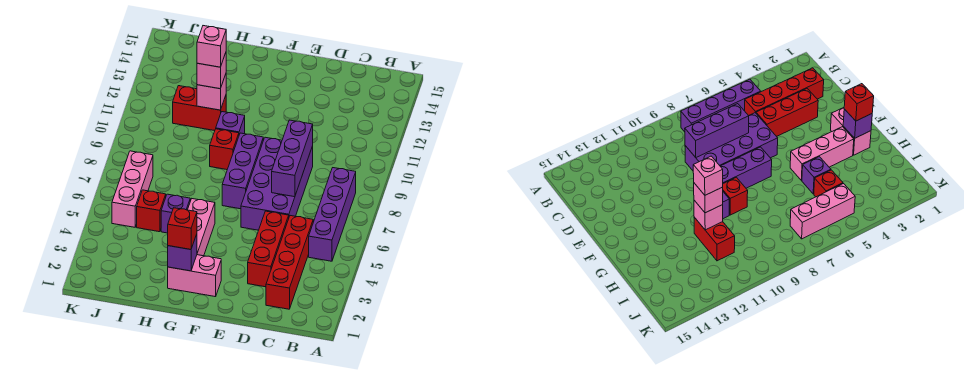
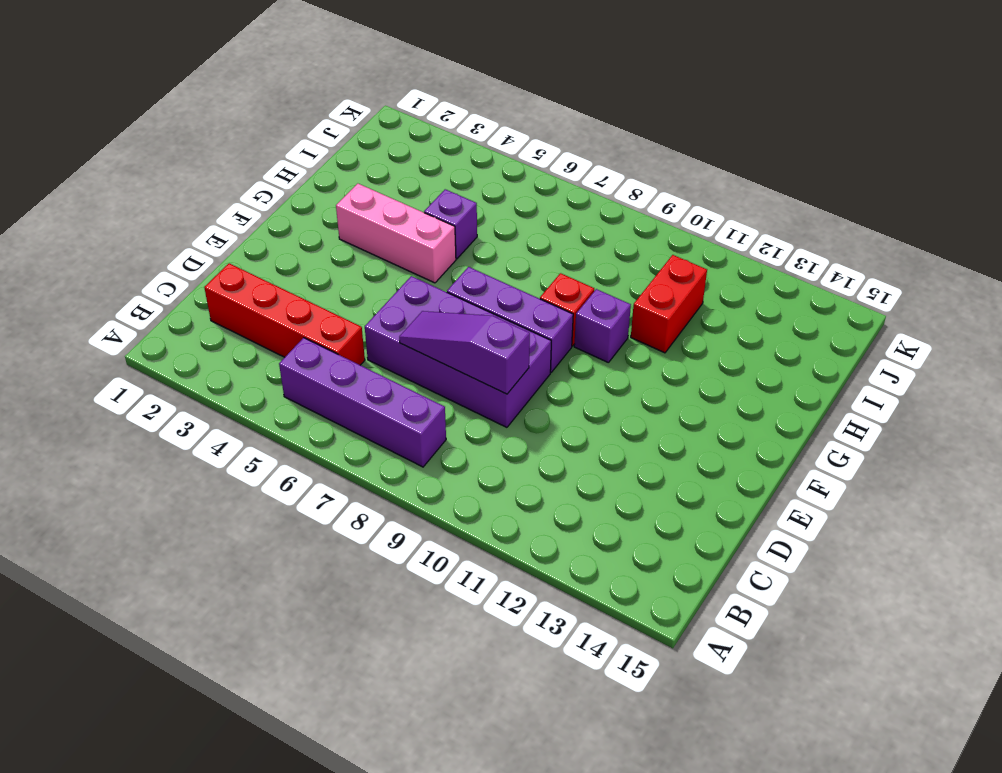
purple 1x3 slope [399,311,530,394] -> purple 1x3 brick [272,120,313,197]
none -> red 1x3 brick [248,211,289,287]
none -> pink 1x2 brick [168,255,221,297]
none -> red 1x1 brick [137,190,166,232]

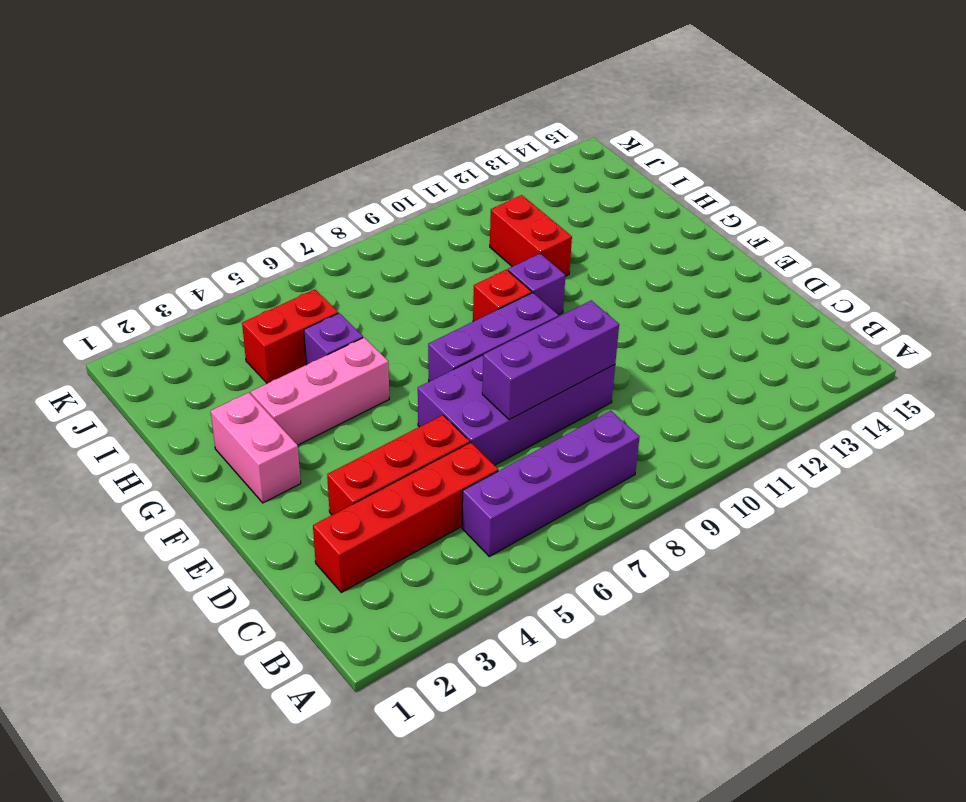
red 1x2 brick [242,290,338,383] -> red 1x1 brick [137,190,166,232]
none -> pink 1x3 brick [112,151,153,227]
none -> purple 1x1 brick [168,234,197,271]
none -> pink 1x1 brick [197,74,226,110]

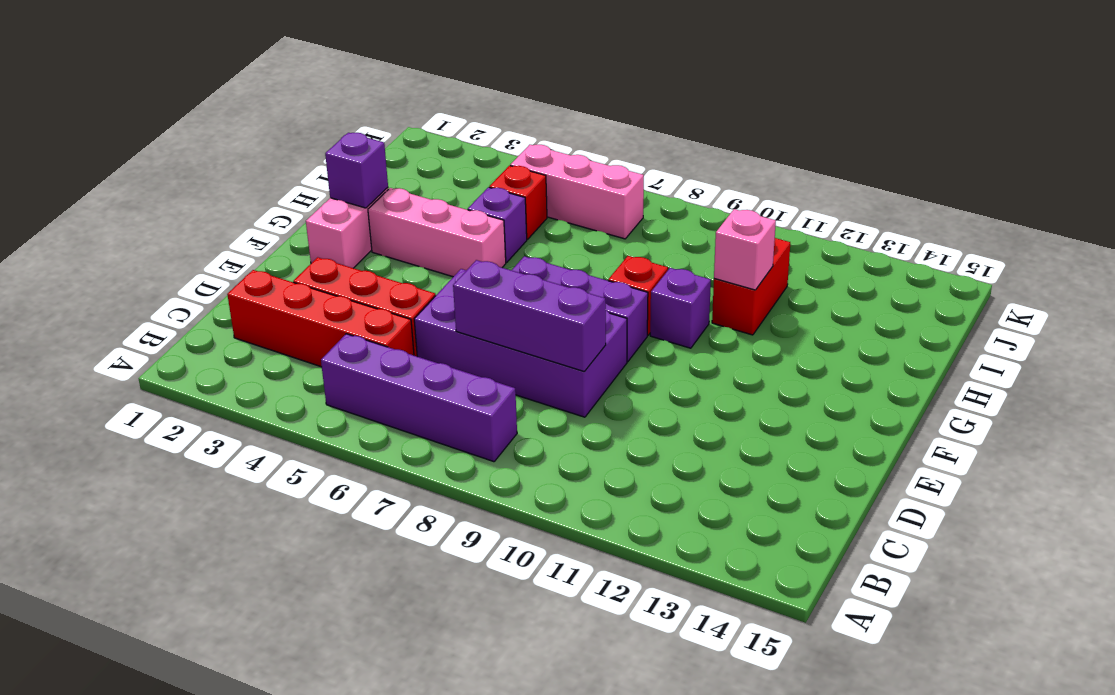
none -> red 1x1 brick [168,208,197,249]
none -> pink 1x1 brick [197,53,226,89]
none -> pink 1x1 brick [197,26,226,67]

